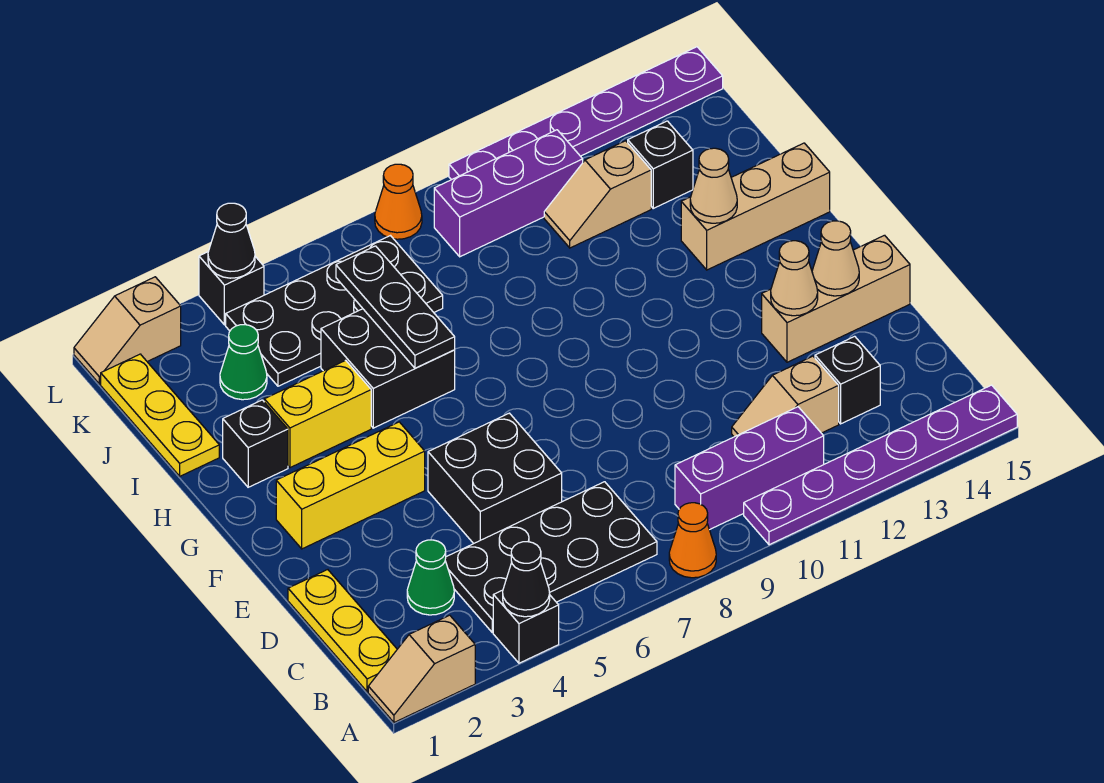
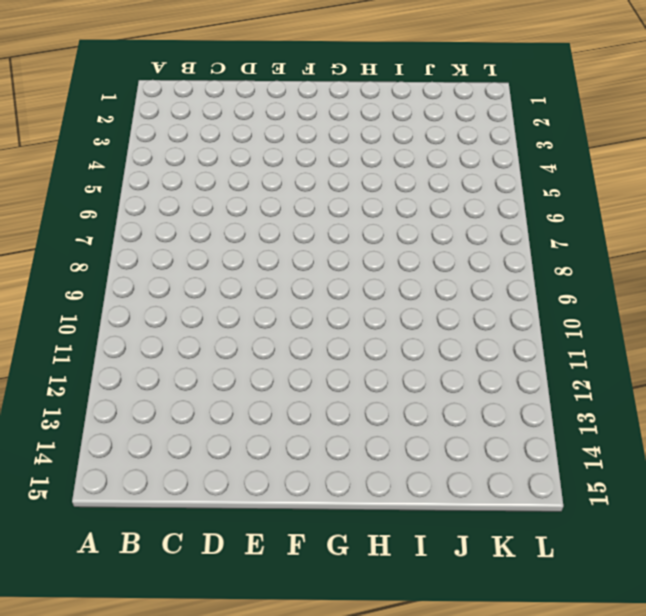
none -> tan 1x2 slope [368,615,475,722]
none -> black 1x1 brick [493,590,559,663]
none -> orange 1x1 cone [669,503,716,578]
none -> purple 1x6 plate [744,385,1017,545]

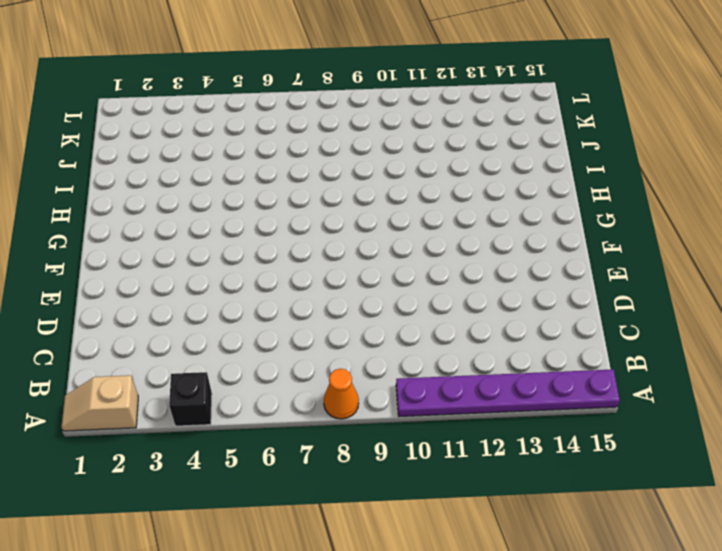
none -> yellow 1x3 plate [288,570,397,692]
none -> black 2x4 plate [445,482,657,632]
none -> purple 1x3 brick [675,407,824,530]
none -> green 1x1 cone [407,540,454,615]

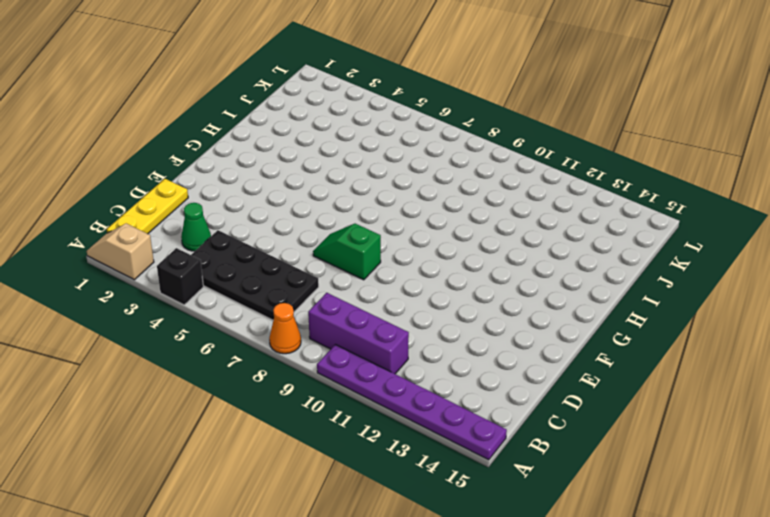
green 1x2 slope [313,224,381,280] -> none
none -> tan 1x2 slope [732,356,839,437]
none -> black 1x1 brick [815,336,880,424]
none -> black 2x2 brick [428,413,562,544]
none -> tan 1x3 brick [762,235,910,362]

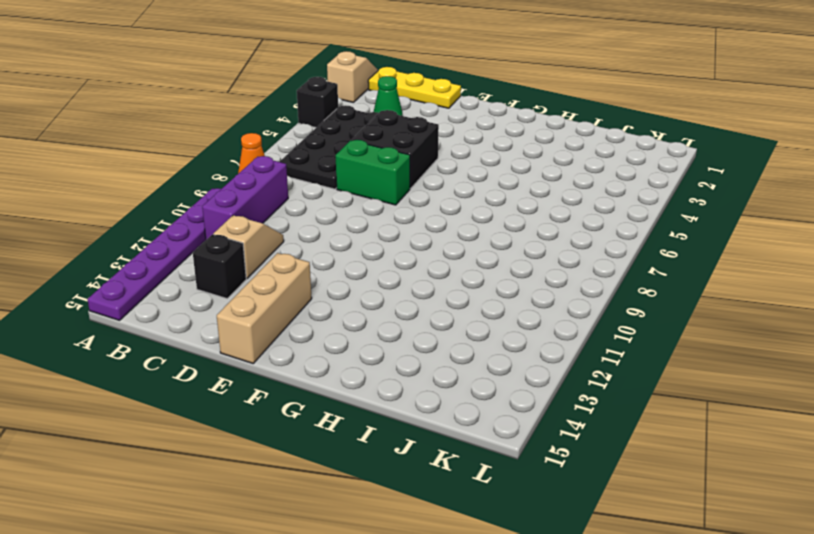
green 1x2 brick [336,140,410,205] -> none
none -> yellow 1x3 brick [276,422,425,549]
none -> black 1x1 brick [223,400,288,487]
none -> yellow 1x2 brick [264,360,371,468]
none -> black 2x2 brick [321,309,455,428]

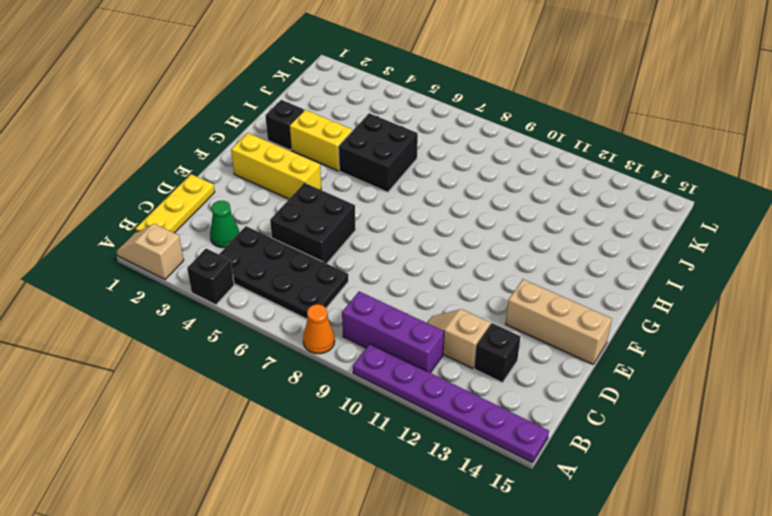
none -> tan 1x3 brick [681,143,830,270]
none -> yellow 1x3 plate [101,354,219,476]
none -> green 1x1 cone [220,325,267,400]
none -> black 2x4 plate [226,236,443,386]

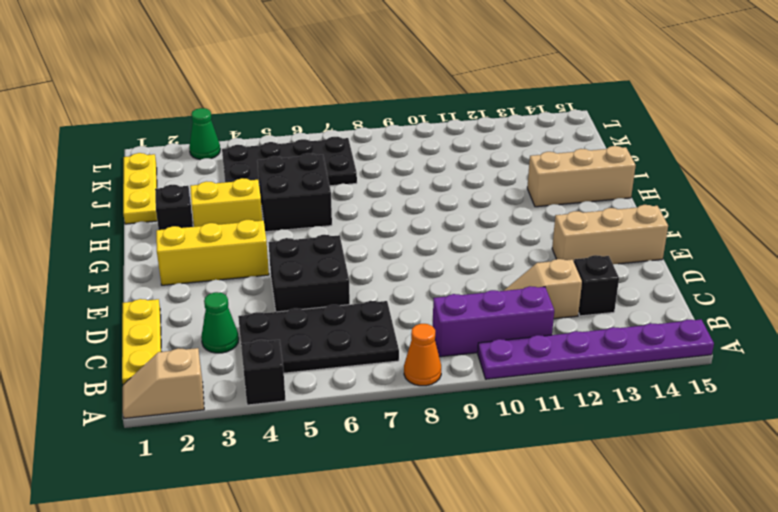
green 1x1 cone [189,108,220,160] -> green 1x1 cone moved to [220,325,267,400]
none -> tan 1x2 slope [544,141,651,248]
none -> black 1x1 brick [628,121,693,208]
none -> purple 1x3 brick [434,130,583,257]
none -> tan 1x2 slope [74,277,181,384]

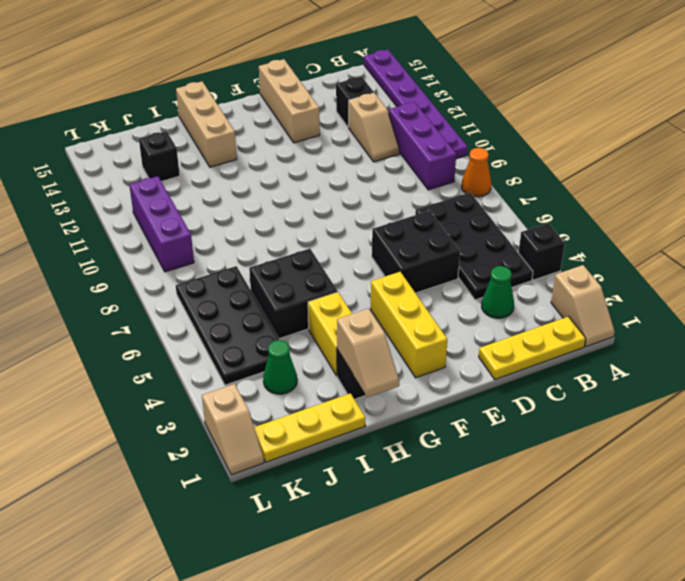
tan 1x2 slope [337,309,399,397] -> tan 1x2 slope moved to [544,141,651,248]
none -> black 1x1 brick [199,252,264,325]
none -> orange 1x1 cone [375,164,422,239]
none -> purple 1x6 plate [449,47,723,180]
none -> black 1x1 cone [503,542,550,617]

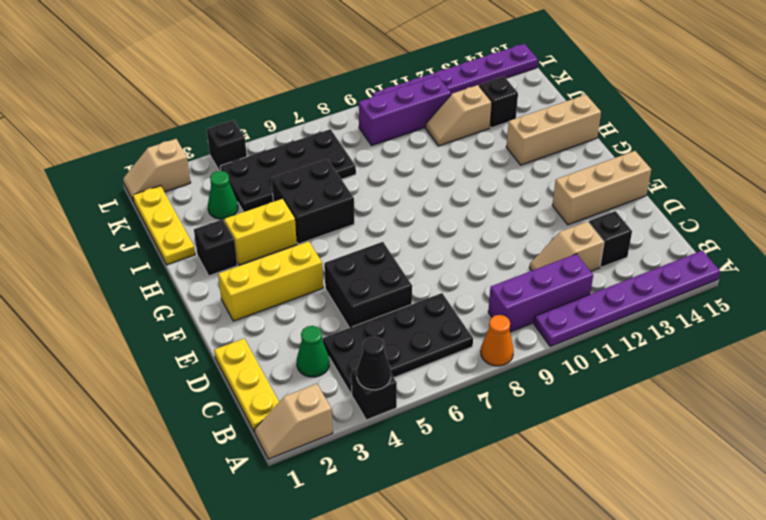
none -> orange 1x1 cone [375,164,422,239]
none -> tan 1x1 cone [771,241,818,316]
none -> tan 1x1 cone [812,221,859,296]
none -> black 1x3 plate [336,246,455,368]

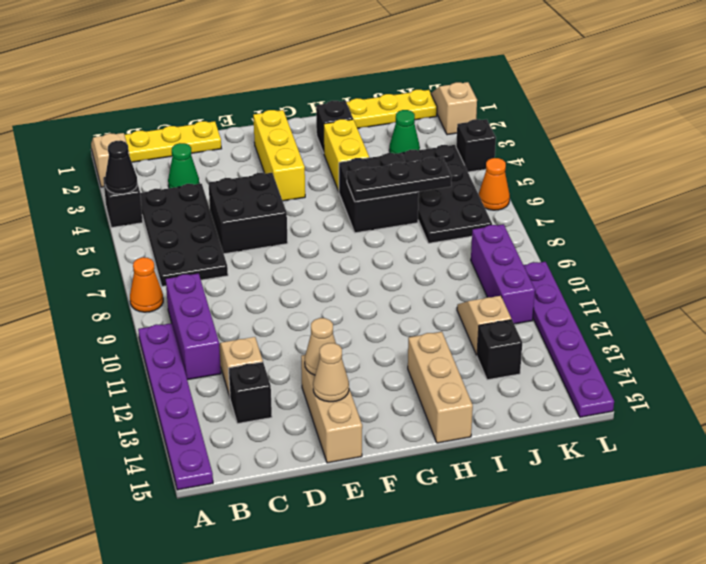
orange 1x1 cone [478,158,510,210] -> orange 1x1 cone moved to [375,164,422,239]
none -> tan 1x1 cone [690,148,737,223]
none -> black 1x1 cone [208,203,255,278]

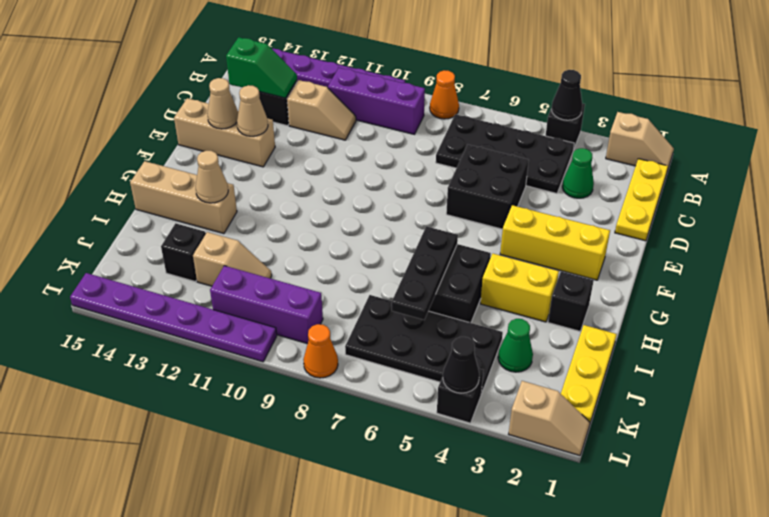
green 1x2 slope [226,37,297,98] -> none

